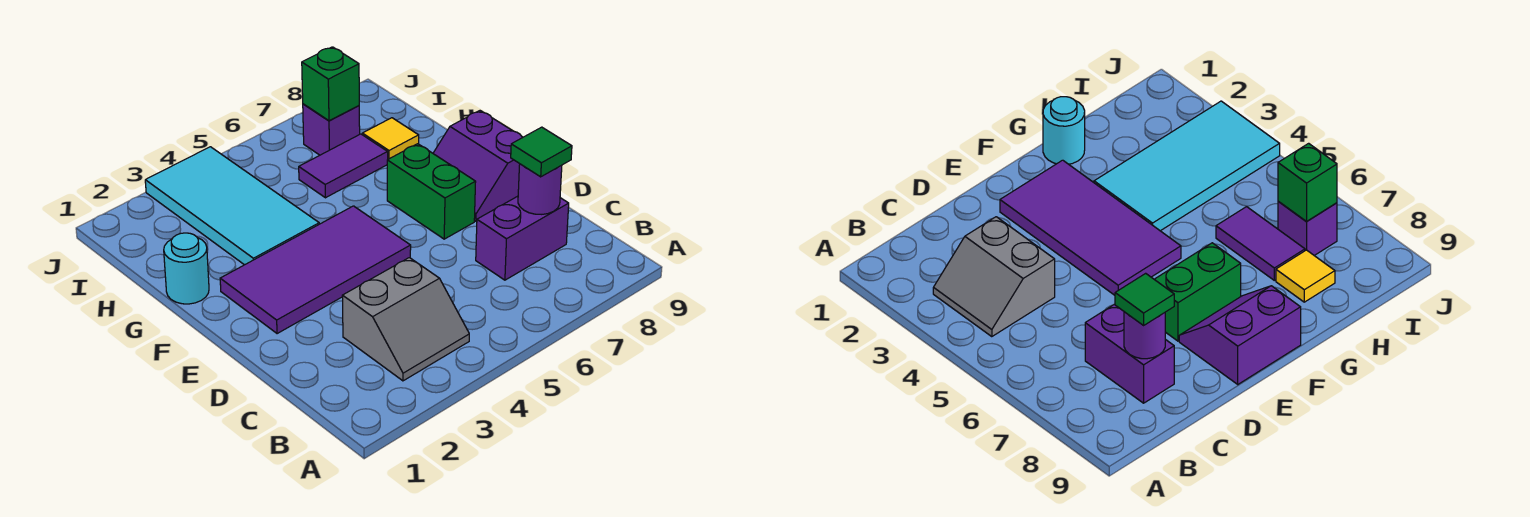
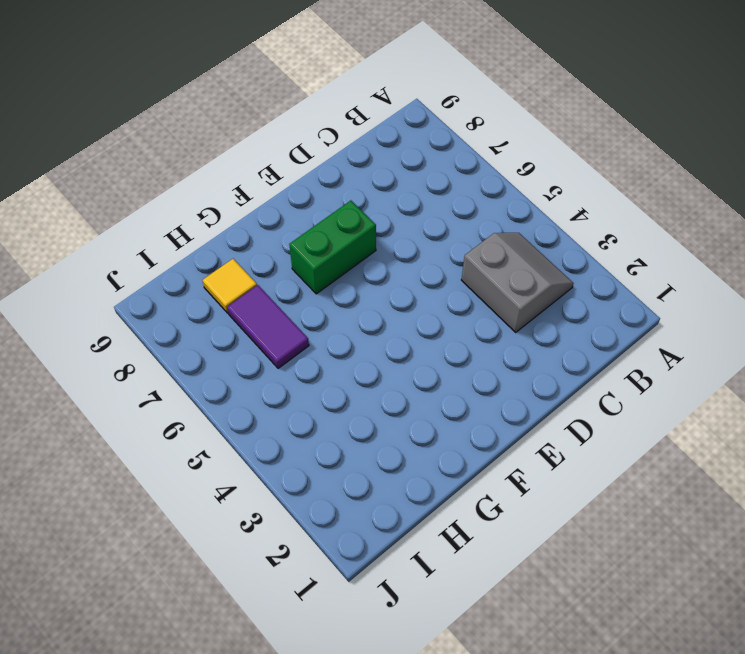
none -> purple 1x2 brick [476,196,569,280]
none -> purple 2x4 tile [220,206,411,334]
none -> purple 2x2 slope [433,111,523,221]

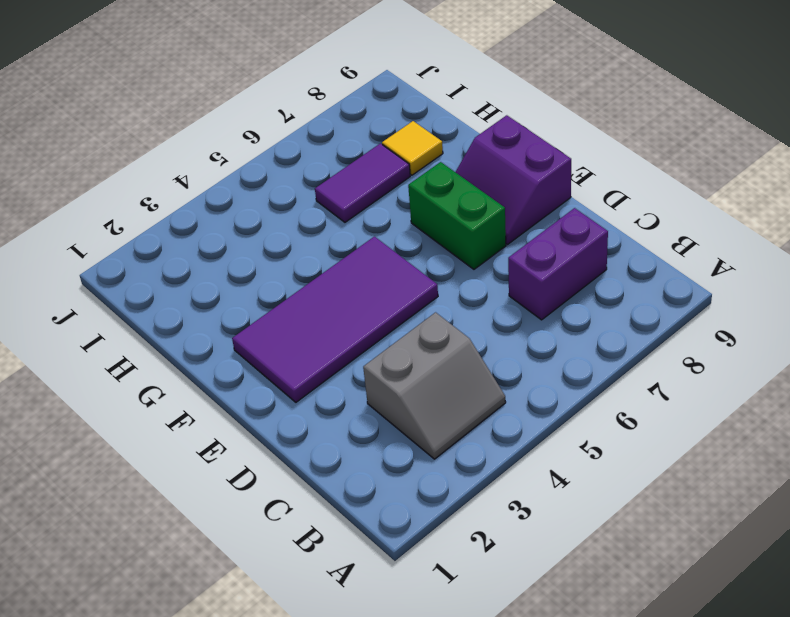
none -> cyan 1x1 round brick [164,233,209,304]
none -> cyan 2x4 tile [145,147,319,265]
none -> purple 1x1 brick [303,104,360,155]

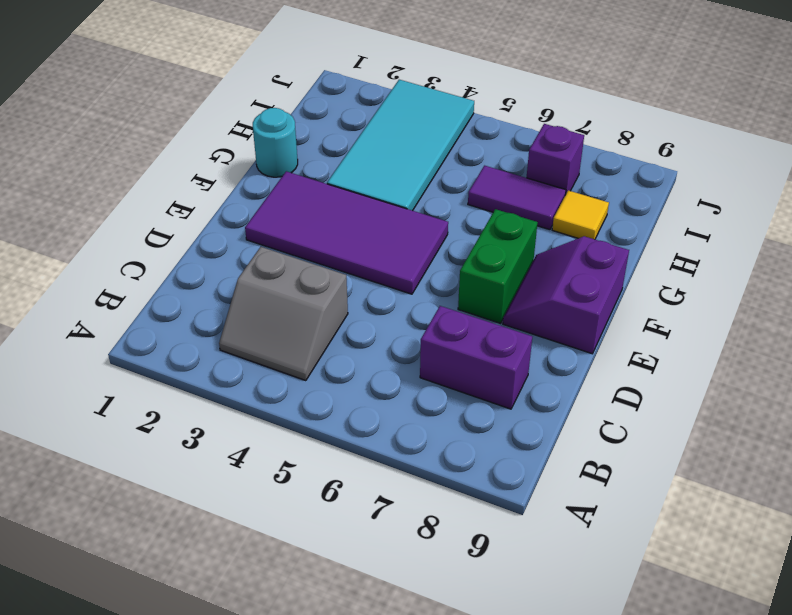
none -> purple 1x1 round brick [518,164,562,214]
none -> green 1x1 brick [302,47,359,121]
none -> green 1x1 tile [511,127,572,177]

